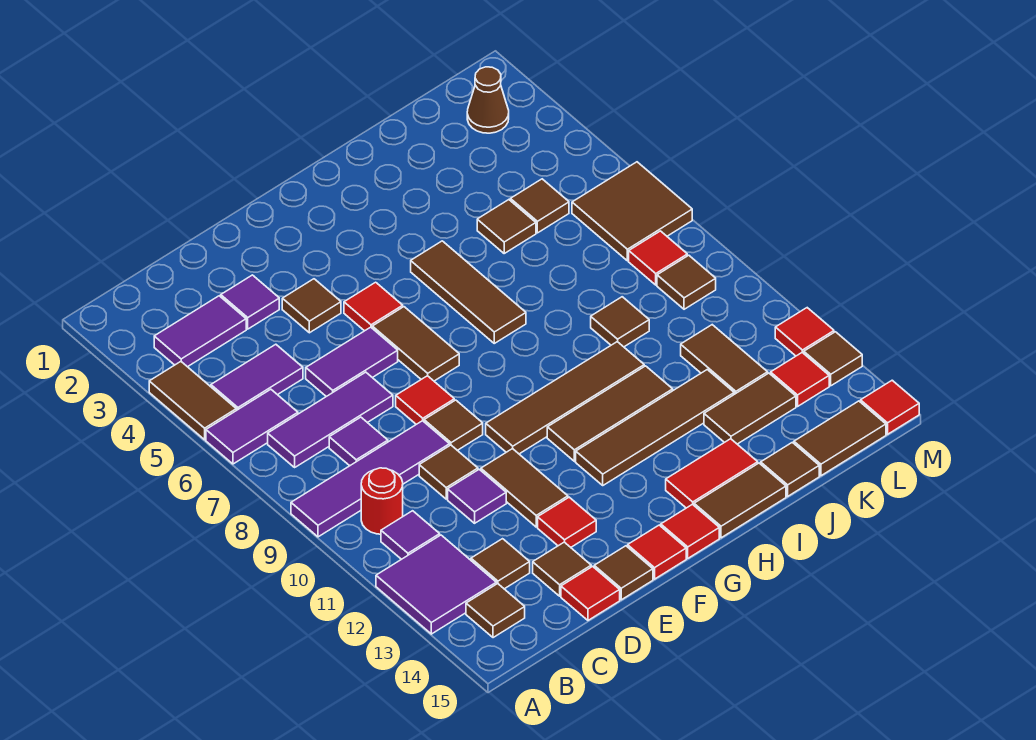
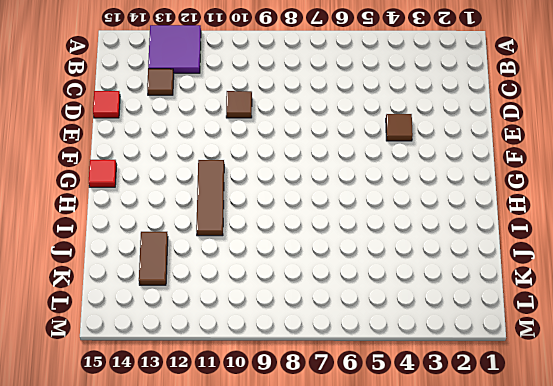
none -> brown 1x2 tile [149,362,236,440]
none -> purple 1x2 tile [206,389,298,464]
none -> purple 1x4 tile [291,421,450,537]
none -> purple 1x2 tile [154,296,246,367]

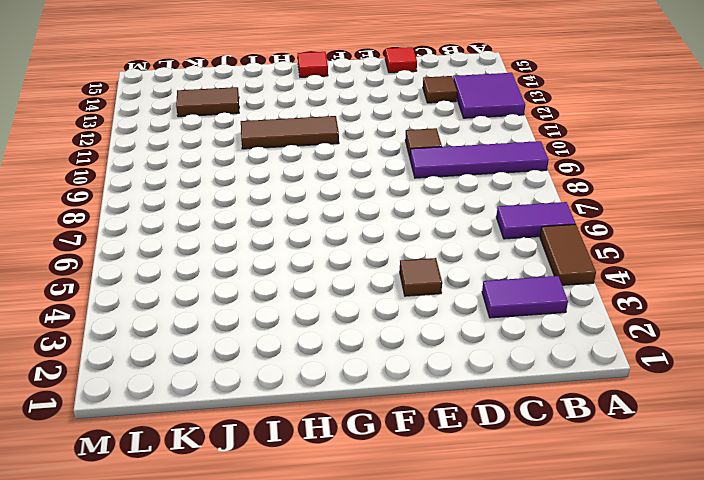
none -> purple 1x2 tile [211,344,303,410]
none -> purple 1x3 tile [268,372,393,467]
none -> red 1x1 round brick [361,468,403,534]
none -> purple 1x1 tile [381,511,440,559]

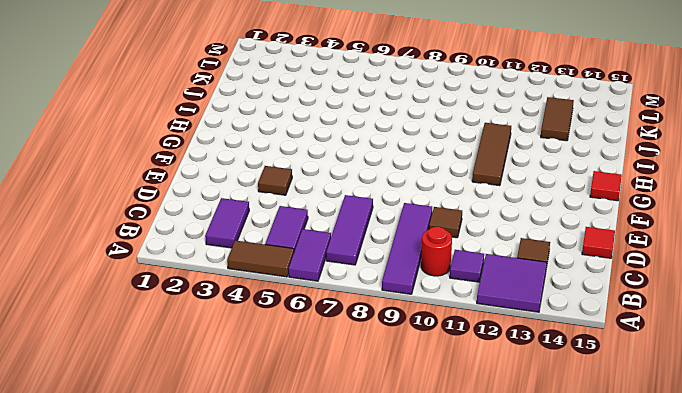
none -> brown 1x1 tile [466,584,525,638]
none -> purple 1x1 tile [329,417,388,466]
none -> purple 1x1 tile [221,275,279,329]
none -> purple 1x2 tile [306,327,398,397]

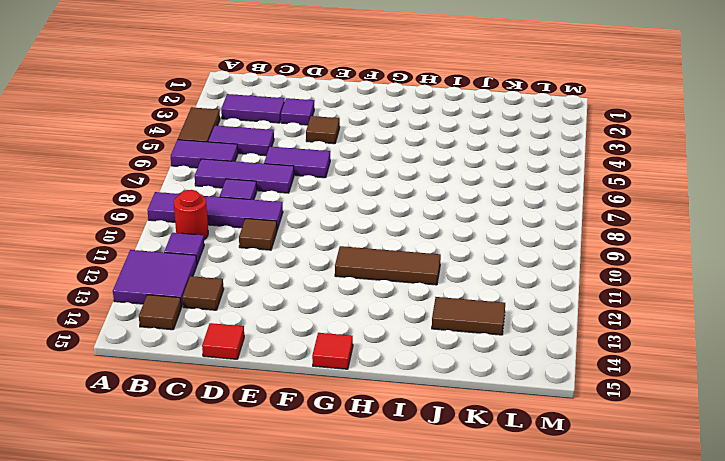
none -> purple 1x1 tile [448,469,506,523]
none -> brown 1x1 tile [533,542,591,596]
none -> red 1x1 tile [396,376,454,424]
none -> brown 1x1 tile [424,400,483,450]

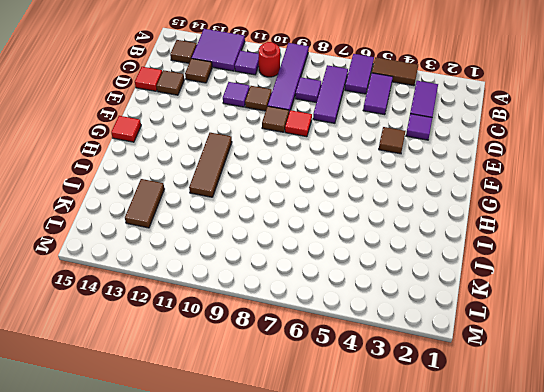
none -> purple 1x2 tile [306,327,398,397]
none -> brown 1x2 tile [481,449,568,527]
none -> red 1x1 tile [538,497,596,547]
none -> brown 1x1 tile [594,546,653,600]

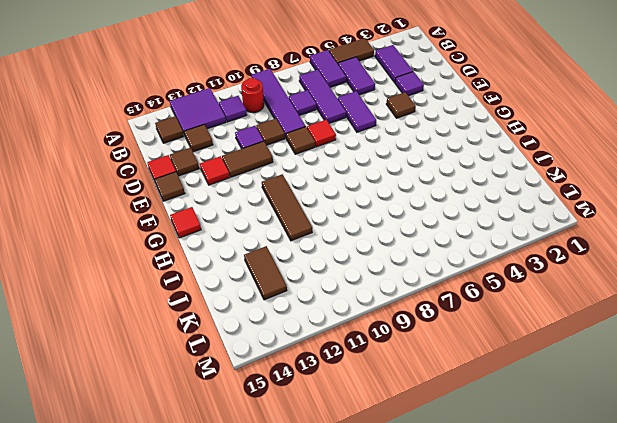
none -> red 1x1 tile [344,282,403,331]
none -> brown 1x2 tile [372,307,459,381]
none -> brown 1x4 tile [486,342,644,454]
none -> red 1x1 tile [628,525,686,579]

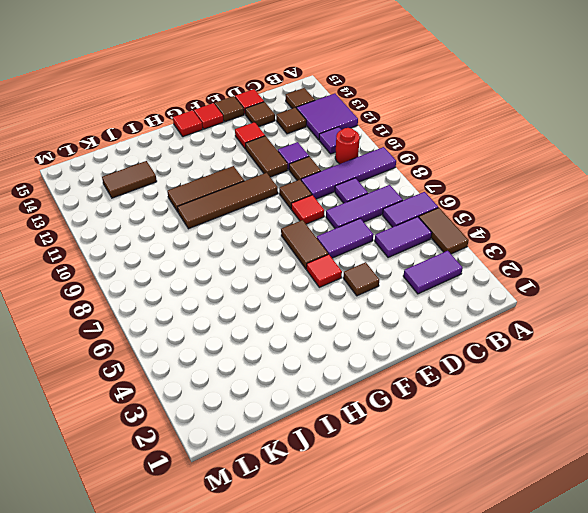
none -> purple 1x1 tile [221,275,279,329]
none -> brown 1x4 tile [576,370,734,485]
none -> brown 1x3 tile [411,241,526,343]
none -> red 1x2 tile [666,439,758,508]

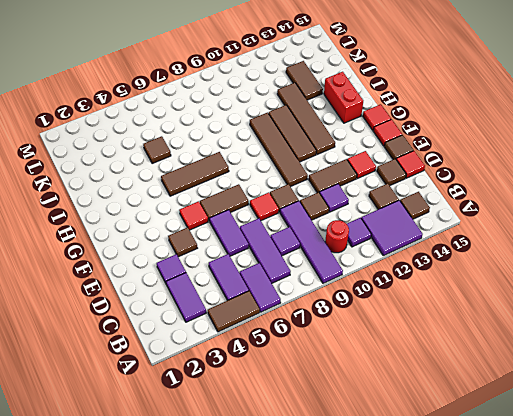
red 1x2 brick [324,72,363,123] -> red 1x2 tile [666,439,758,508]
none -> brown 1x2 tile [694,463,786,538]
none -> brown 1x1 tile [591,297,649,347]
none -> brown 1x1 tile [761,442,819,496]
none -> brown 1x1 tile [510,179,569,233]

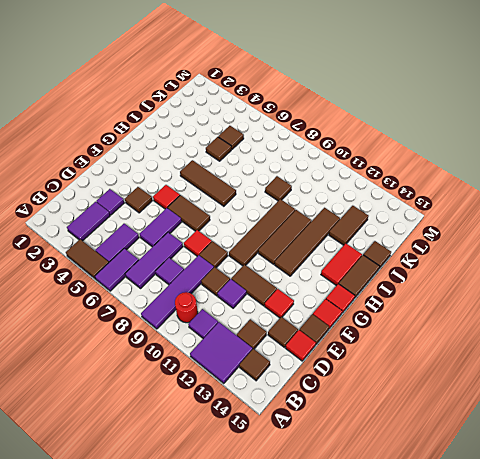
none -> brown 1x2 tile [681,325,768,394]
none -> brown 1x2 tile [794,401,886,476]
none -> brown 1x1 cone [467,67,509,133]
none -> brown 2x2 tile [572,162,692,261]

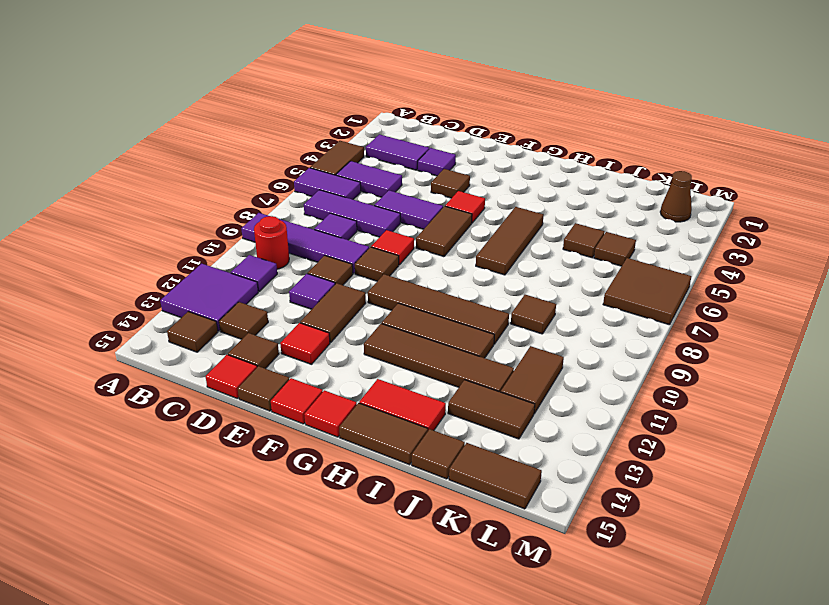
none -> red 1x1 tile [629,231,687,285]
none -> brown 1x1 tile [657,255,716,309]
none -> red 1x1 tile [771,353,829,406]
none -> red 1x1 tile [775,308,834,356]

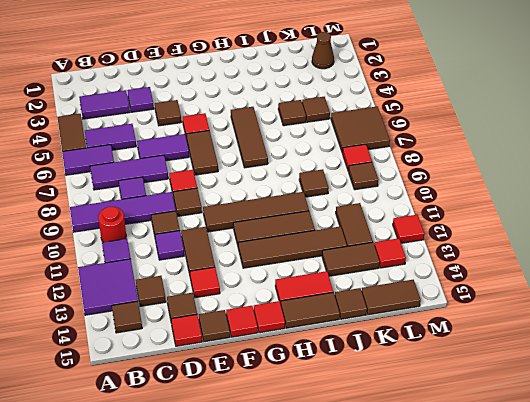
none -> brown 1x1 tile [804,332,862,386]
none -> red 1x1 tile [861,380,919,434]

